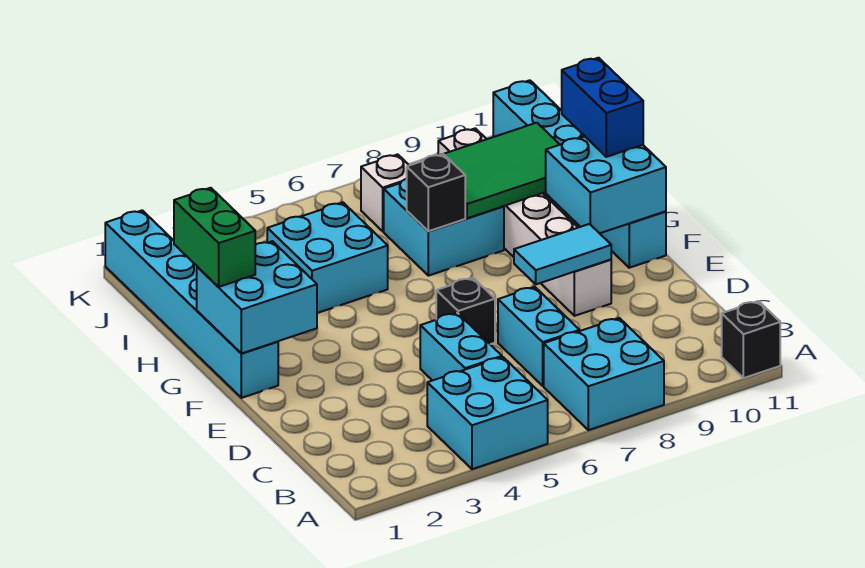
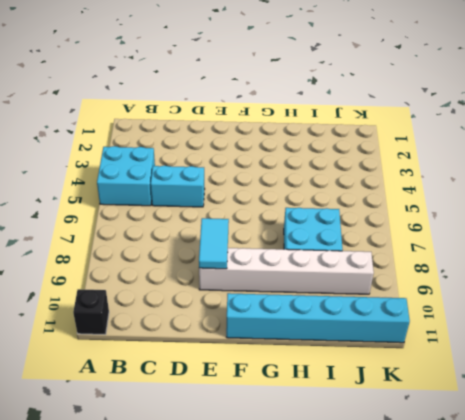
none -> cyan 2x2 brick [544,318,664,430]
none -> cyan 1x2 brick [498,287,580,386]
none -> black 1x1 brick [436,278,495,344]

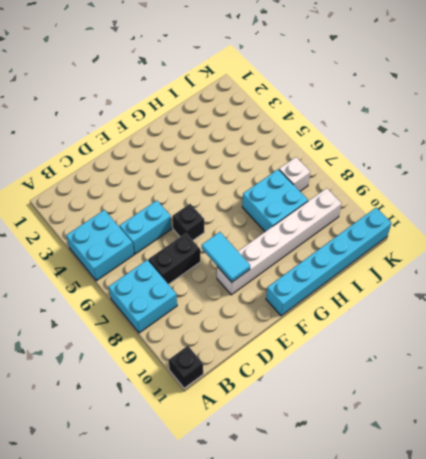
black 1x2 brick [148,233,201,284] -> cyan 1x2 brick [498,287,580,386]
none -> cyan 1x6 brick [105,210,278,398]
none -> cyan 2x2 brick [267,203,388,313]
none -> cyan 2x2 brick [197,241,317,353]

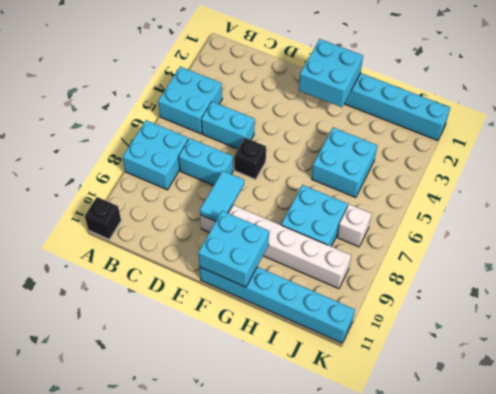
none -> black 1x1 brick [407,154,465,231]
none -> green 2x3 tile [444,123,560,218]
none -> green 1x2 brick [174,188,255,287]

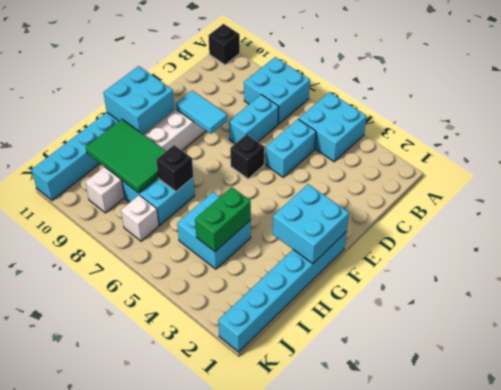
green 1x2 brick [195,187,251,251] -> green 1x2 brick moved to [174,188,255,287]
none -> blue 1x2 brick [562,58,643,157]

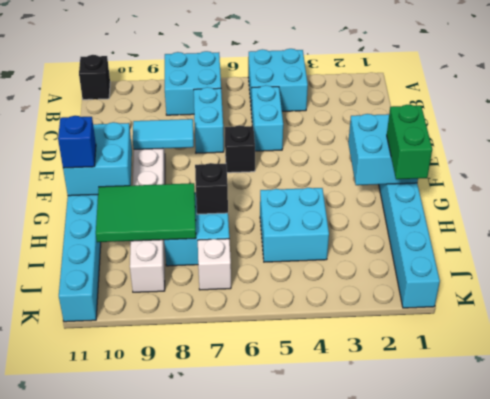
blue 1x1 brick [58,116,96,168] -> blue 1x2 brick [562,58,643,157]

